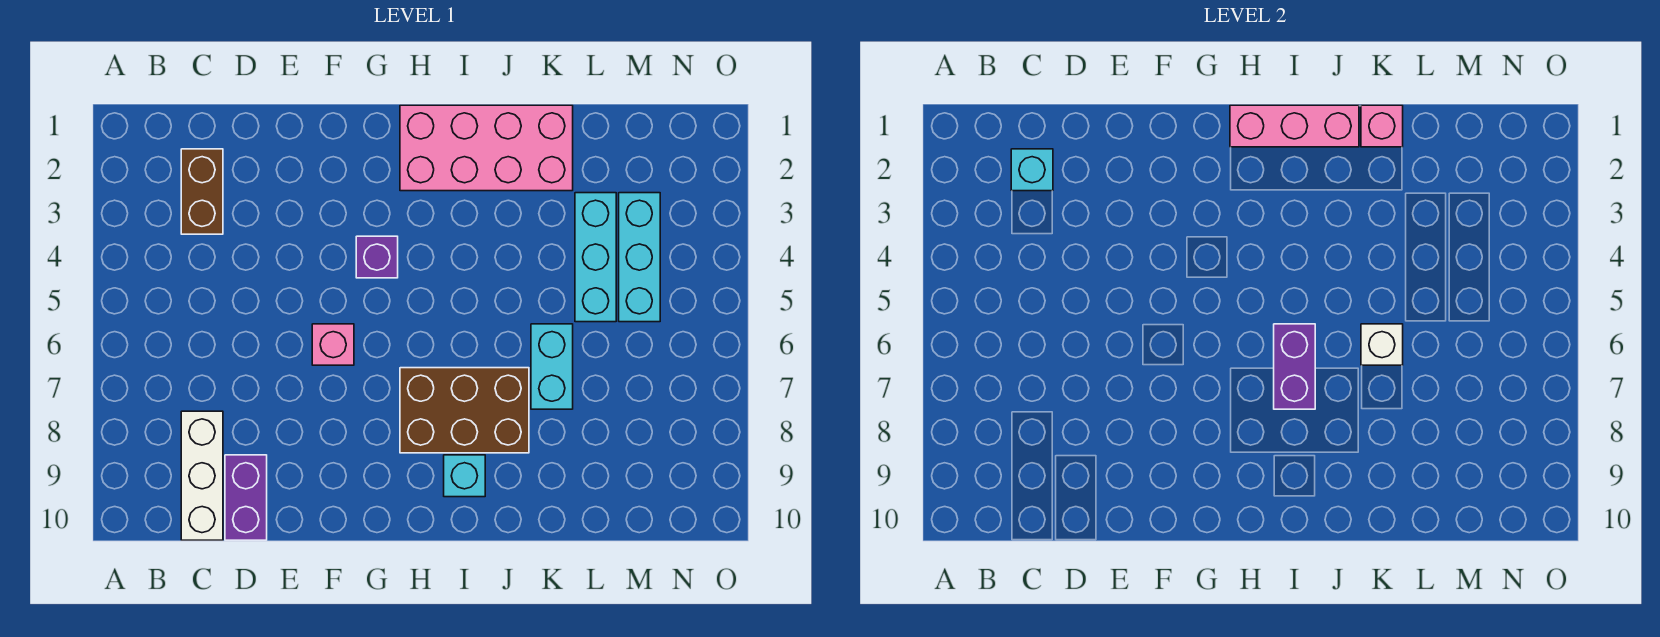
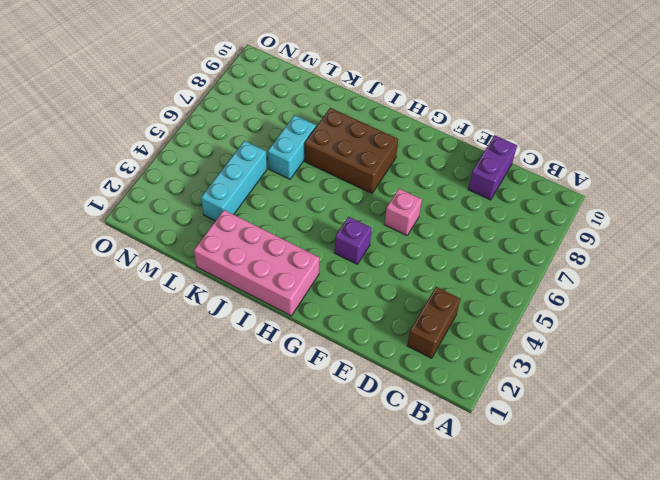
none -> white 1x3 brick [181,411,223,540]
none -> cyan 1x1 brick [444,455,485,497]
none -> cyan 1x3 brick [619,193,660,322]

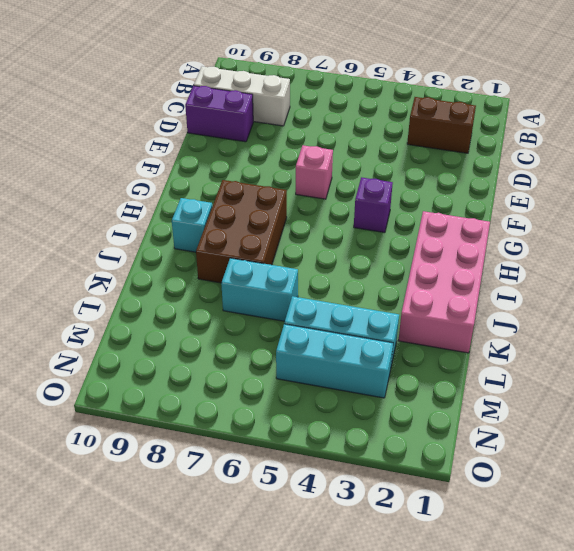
none -> cyan 1x1 brick [1011,149,1053,191]
none -> pink 1x3 brick [1230,105,1359,147]
none -> purple 1x2 brick [1274,324,1315,409]

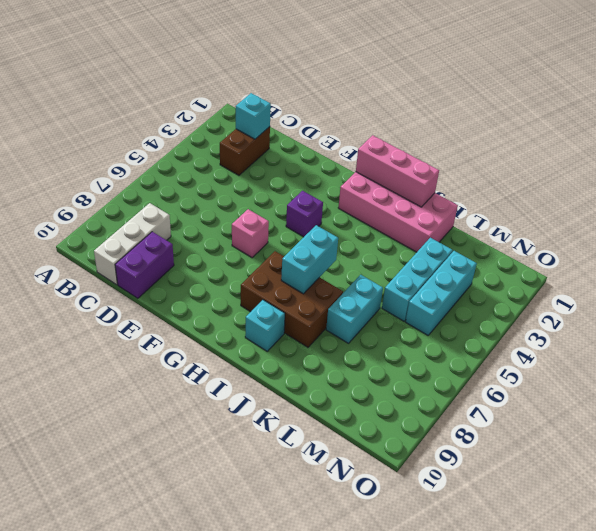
cyan 1x2 brick [281,225,338,294] -> purple 1x2 brick [1274,324,1315,409]
none -> pink 1x1 brick [1361,105,1403,147]
none -> white 1x1 brick [1361,324,1403,365]

